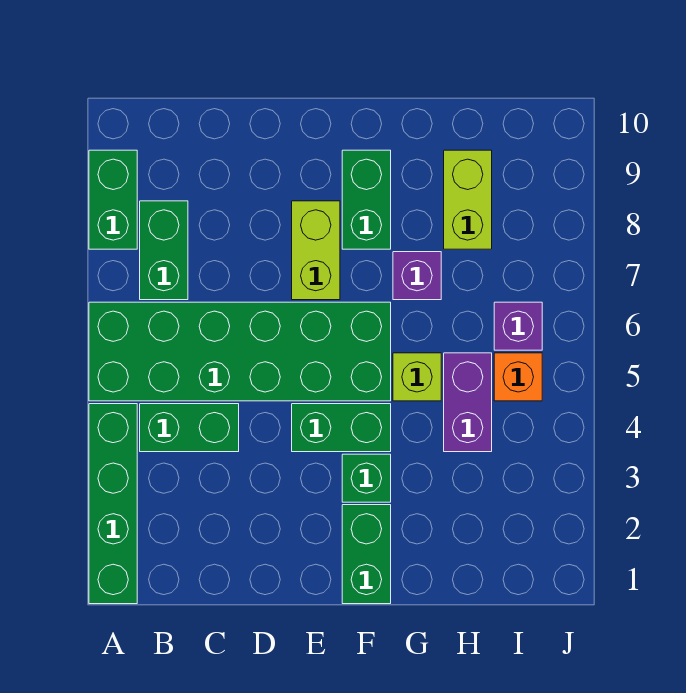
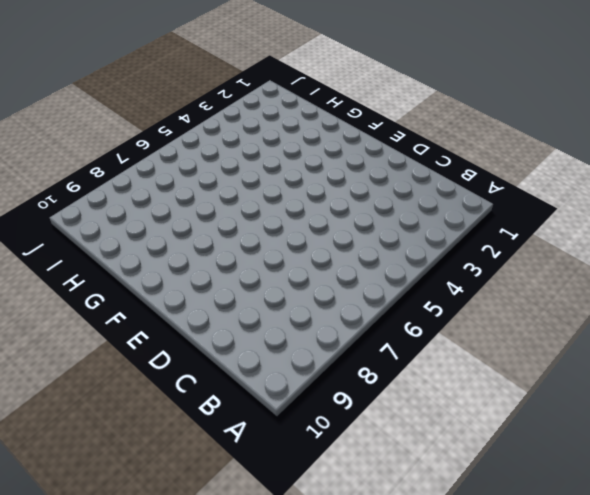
none -> green 1x4 brick [89,404,137,604]
none -> green 2x6 brick [89,302,391,401]
none -> green 1x2 brick [89,150,137,249]

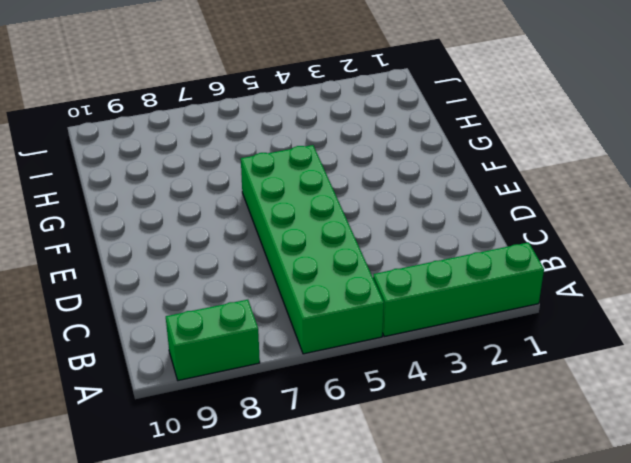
none -> green 1x2 brick [140,404,239,452]
none -> green 1x2 brick [140,201,188,300]
none -> green 1x2 brick [292,404,391,452]

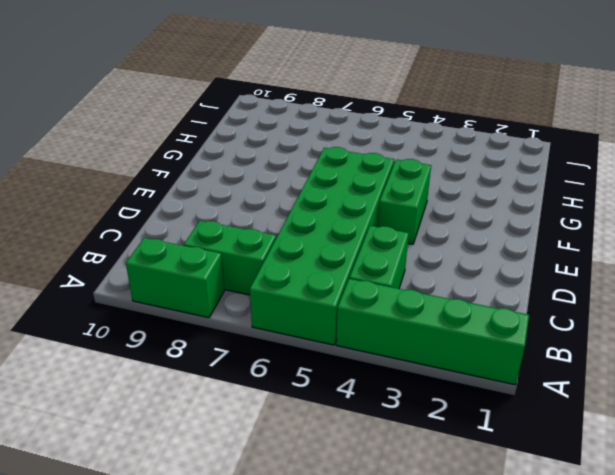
none -> lime 1x2 brick [292,201,340,300]
none -> green 1x2 brick [342,505,391,604]
none -> green 1x1 brick [342,454,391,502]

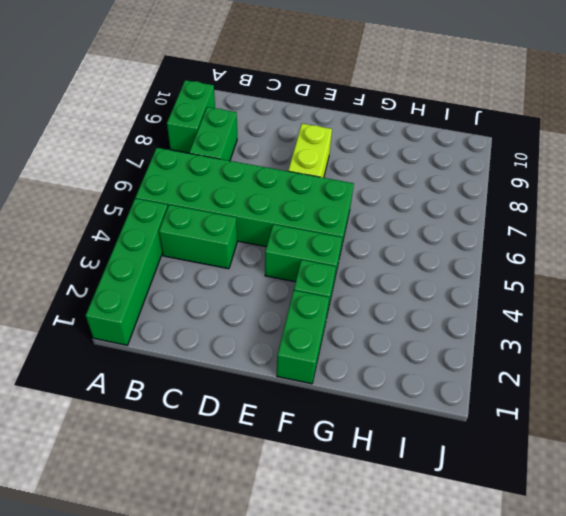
none -> green 1x2 brick [342,150,391,249]
none -> lime 1x1 brick [393,353,441,401]
none -> purple 1x1 brick [393,252,441,300]

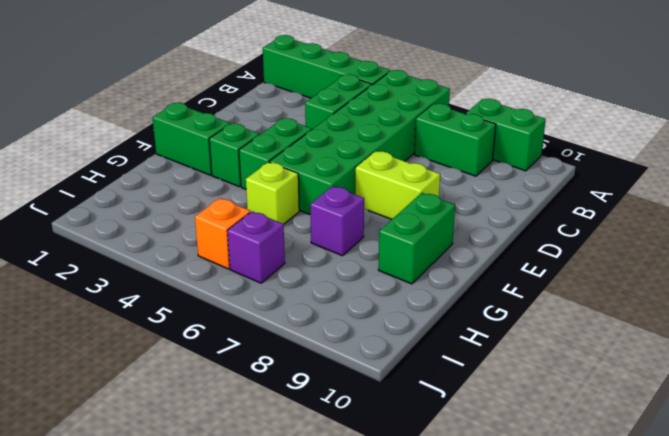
green 1x2 brick [378,193,455,284] -> green 1x2 brick turned to [342,150,391,249]
none -> purple 1x2 brick [444,353,492,452]
none -> lime 1x2 brick [444,150,492,249]

